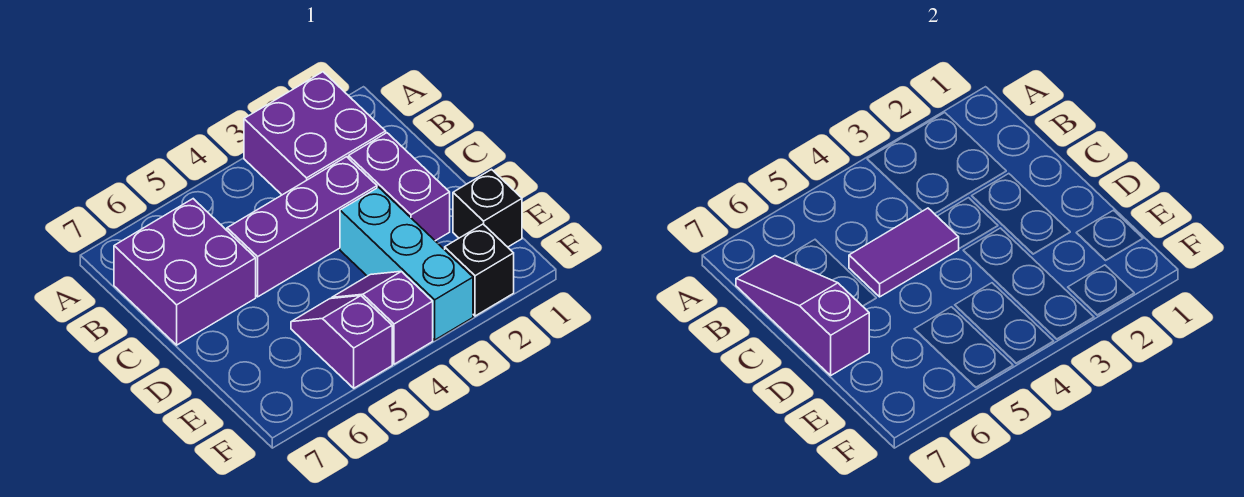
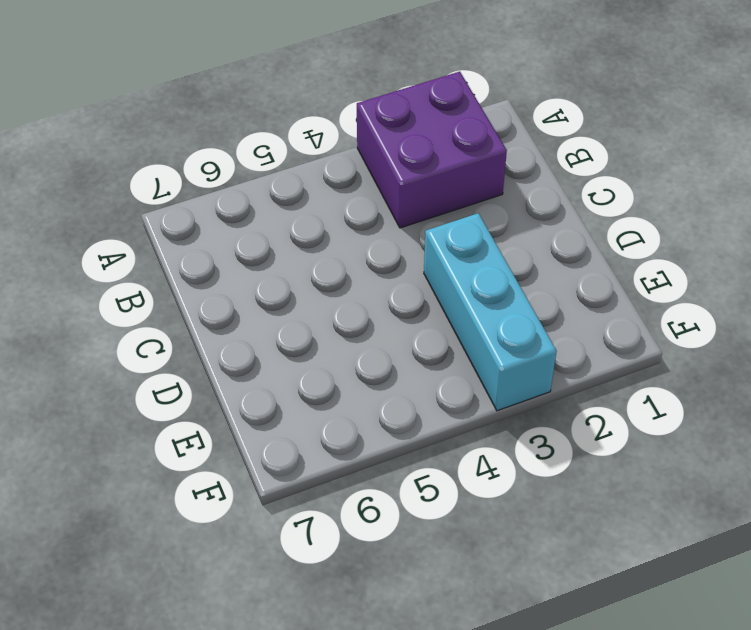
none -> purple 2x2 brick [114,199,256,345]
none -> purple 1x2 brick [349,133,450,241]

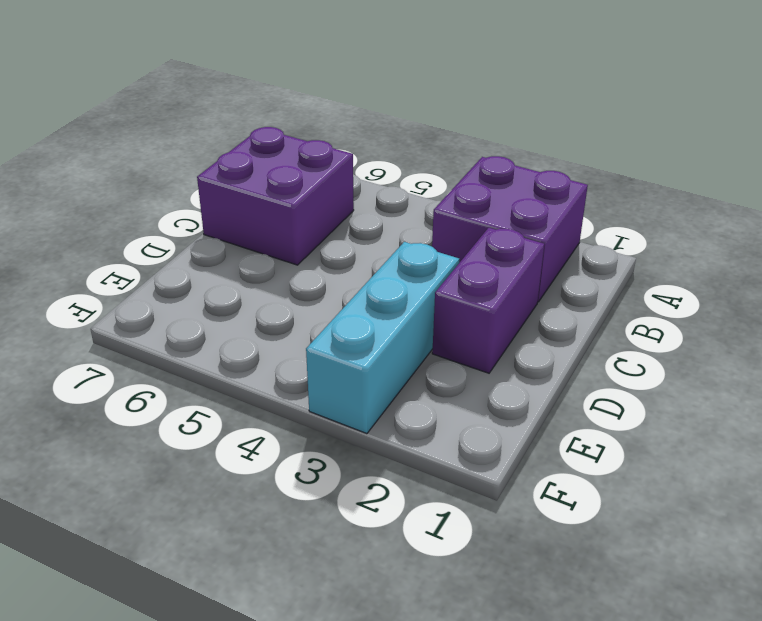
none -> purple 1x3 brick [227,157,377,297]
none -> black 1x1 brick [453,170,522,247]

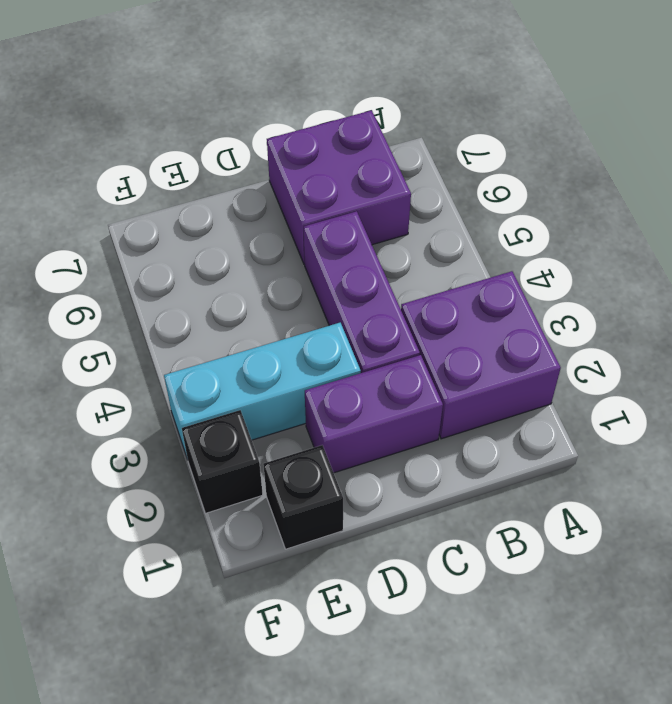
none -> purple 1x2 slope [332,272,433,364]
none -> purple 1x2 slope [291,296,392,388]

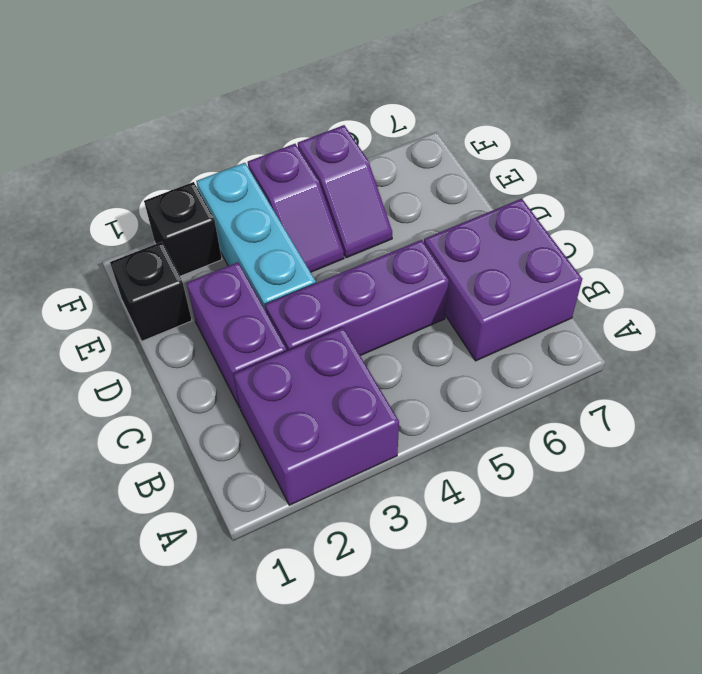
none -> purple 1x3 slope [736,256,869,375]
none -> purple 1x2 tile [849,208,959,297]

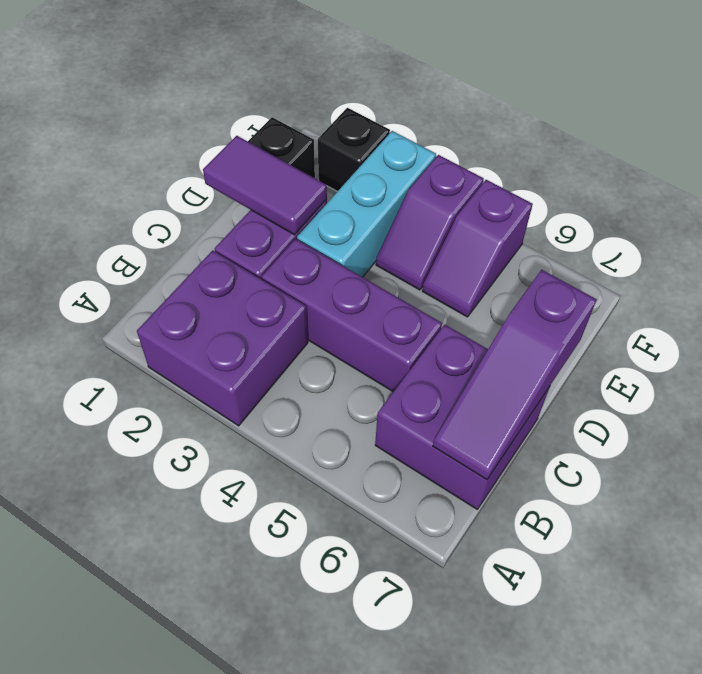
purple 1x2 tile [203,136,327,235] -> purple 1x2 tile moved to [849,208,959,297]

